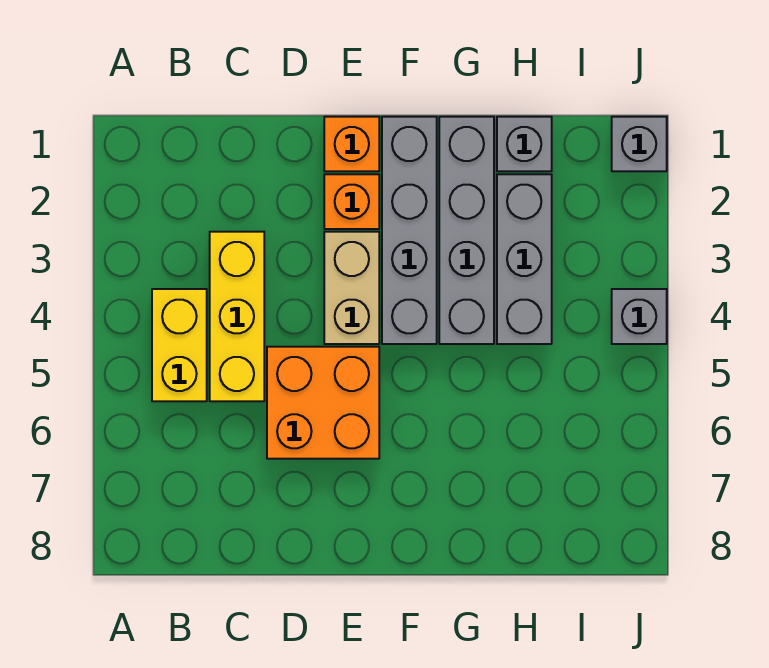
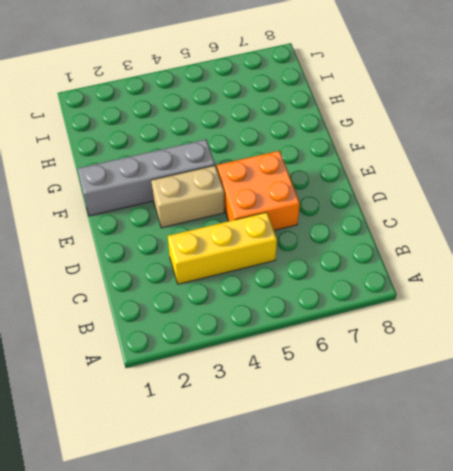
none -> yellow 1x2 brick [152,289,207,401]
none -> orange 1x1 brick [324,117,379,171]
none -> orange 1x1 brick [324,174,379,229]

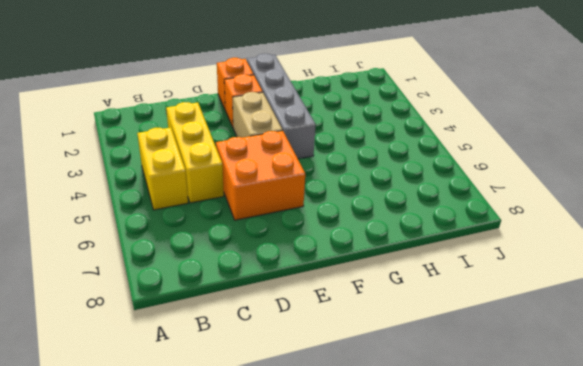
none -> grey 1x4 brick [439,117,494,344]
none -> grey 1x1 brick [497,117,552,171]
none -> grey 1x3 brick [497,174,552,344]

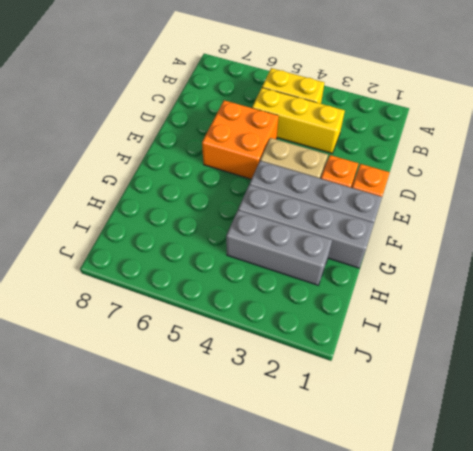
none -> grey 1x1 brick [497,117,552,171]
none -> grey 1x1 brick [612,117,667,171]
none -> grey 1x1 brick [612,289,667,344]

